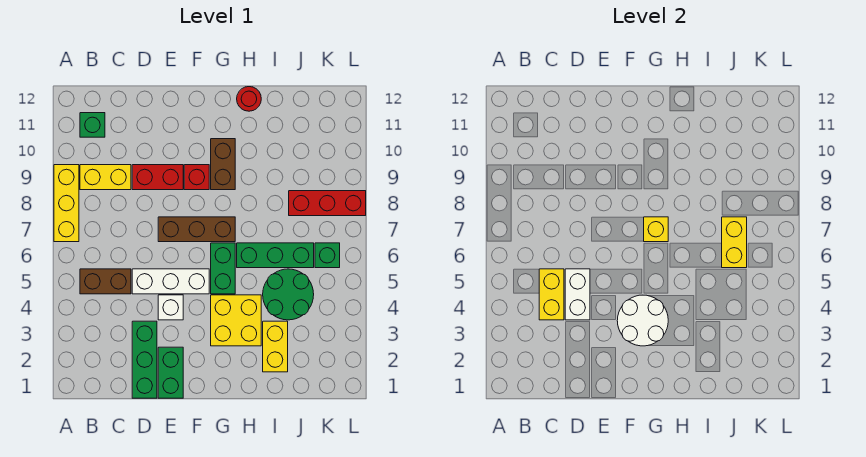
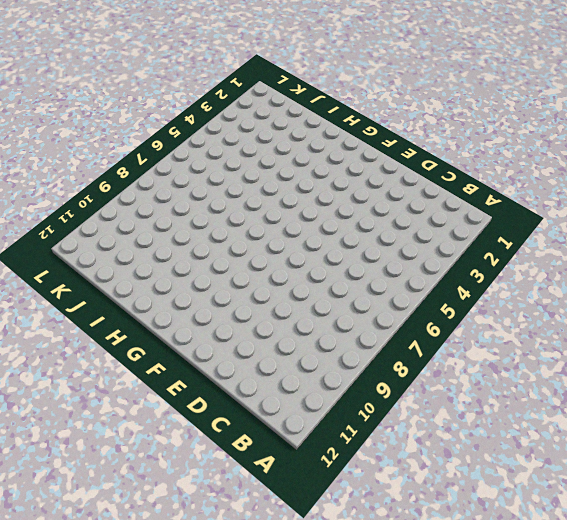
none -> yellow 1x3 brick [54,165,79,242]
none -> brown 1x2 brick [80,269,131,294]
none -> yellow 1x2 brick [80,165,131,190]

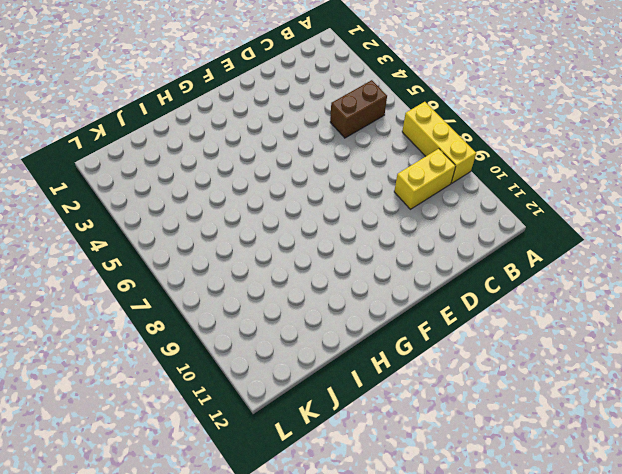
none -> green 1x1 brick [80,113,105,137]
none -> green 1x3 brick [132,321,157,398]
none -> white 1x3 brick [132,269,209,294]

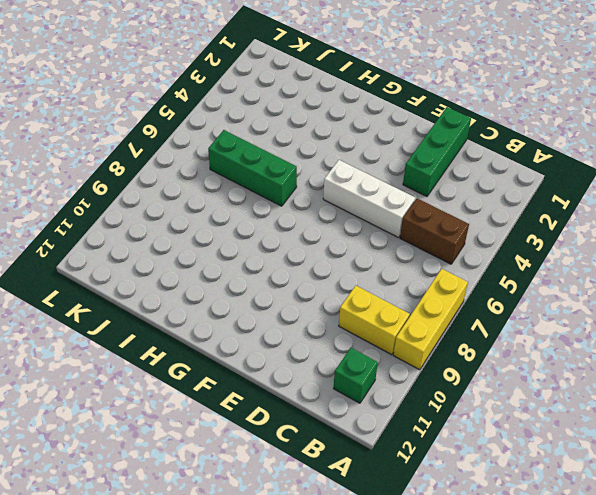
none -> red 1x2 brick [132,165,183,190]
none -> green 1x2 brick [158,347,183,398]
none -> white 1x1 brick [158,295,183,320]

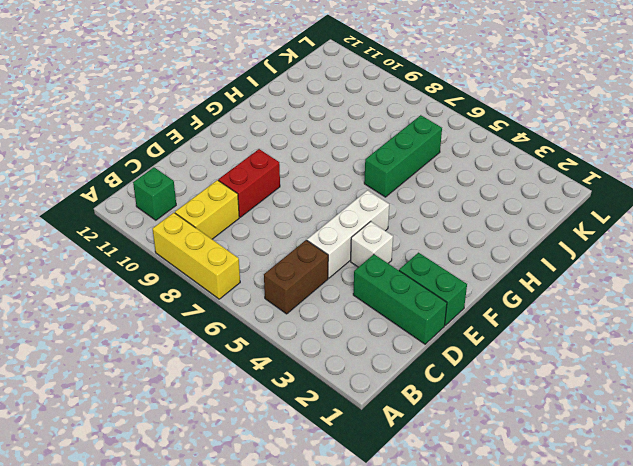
none -> brown 1x3 brick [158,217,235,242]
none -> red 1x1 brick [184,165,209,190]
none -> yellow 2x2 brick [211,295,261,346]

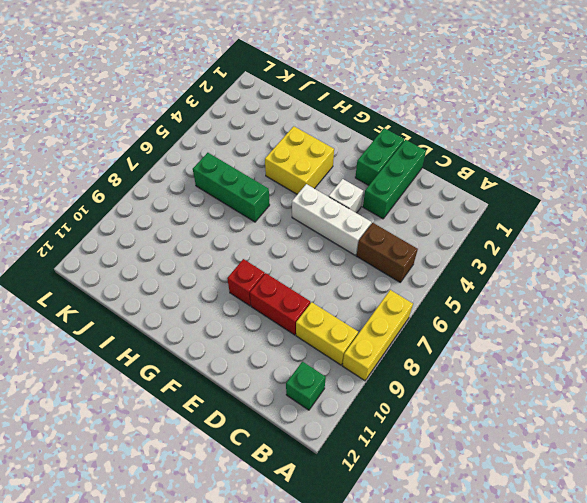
none -> brown 1x3 brick [158,217,235,242]
none -> green 1x2 brick [211,243,235,294]
none -> brown 1x2 brick [211,139,235,190]

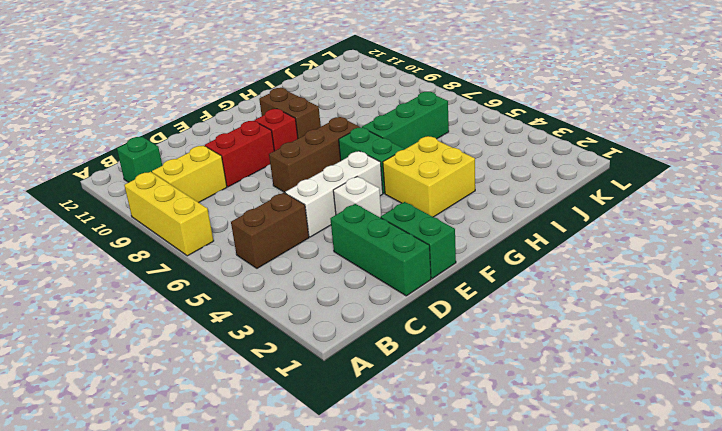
none -> red 1x1 round brick [237,87,261,111]
none -> yellow 1x2 brick [263,321,288,372]
none -> green 2x2 round brick [263,269,314,320]

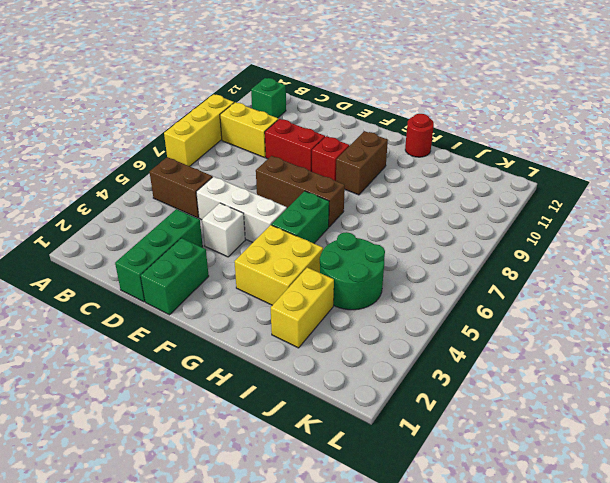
none -> green 1x3 brick [237,243,314,268]
none -> red 1x3 brick [289,191,366,216]
none -> green 1x1 brick [315,243,340,268]

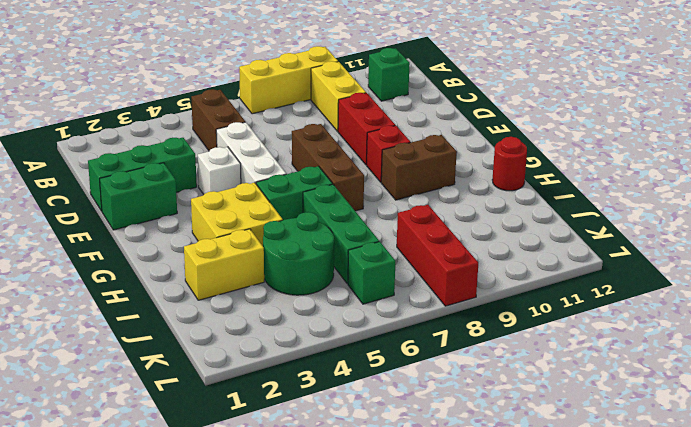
none -> yellow 1x2 brick [539,269,564,320]
none -> white 1x2 brick [565,269,590,320]
none -> white 2x2 round brick [617,295,668,346]

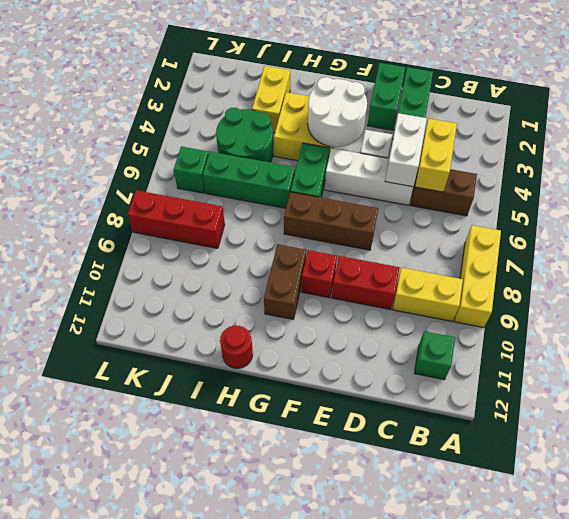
none -> yellow 1x1 brick [644,217,668,242]
none -> yellow 1x2 brick [722,217,747,268]

